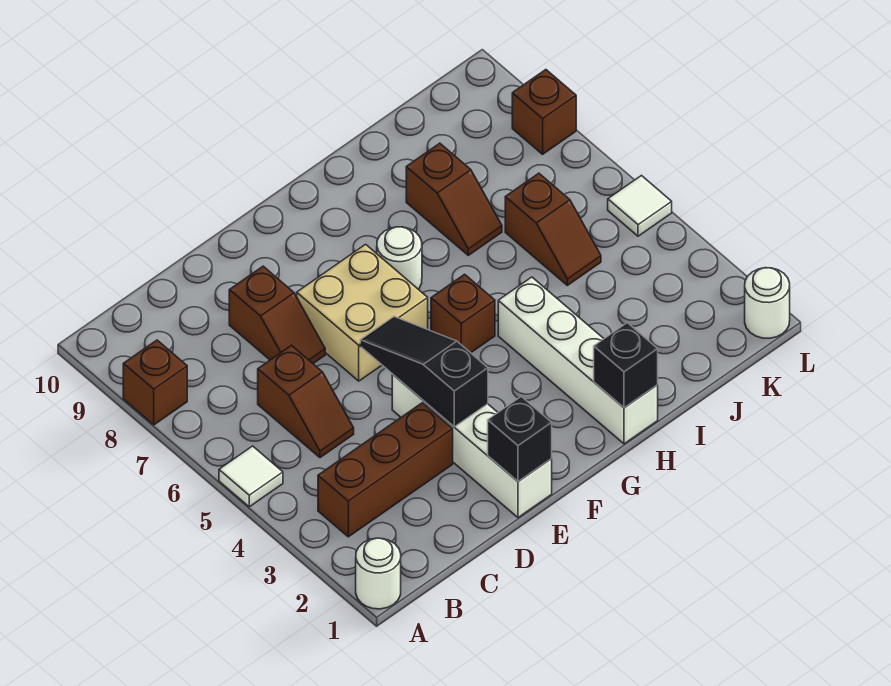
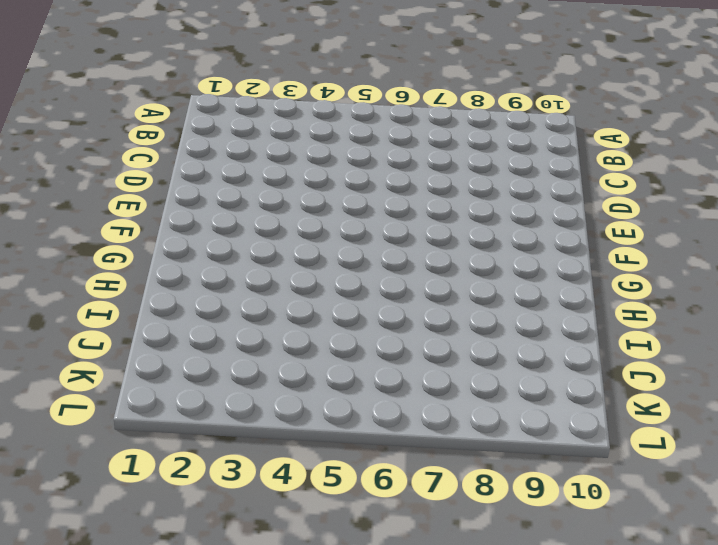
none -> white 1x1 round brick [356,538,401,609]
none -> white 1x1 tile [219,446,283,507]
none -> brown 1x1 brick [123,340,187,425]

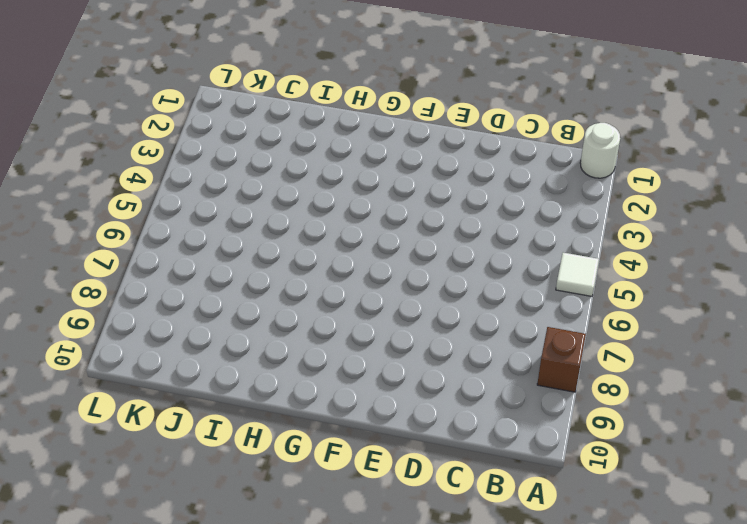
none -> brown 1x3 brick [318,403,453,537]
none -> brown 1x2 slope [258,345,354,458]
none -> brown 1x2 slope [229,266,325,363]

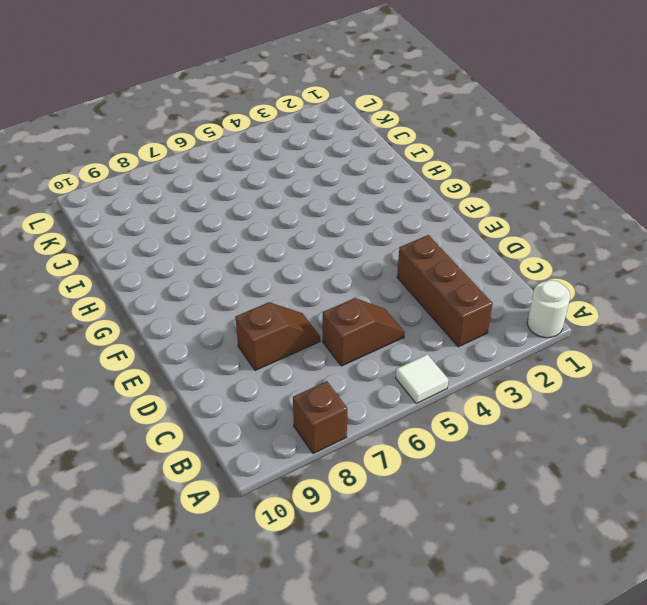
none -> white 1x4 brick [392,374,552,518]
none -> tan 2x2 brick [297,244,428,381]
none -> brown 1x1 brick [431,274,495,353]

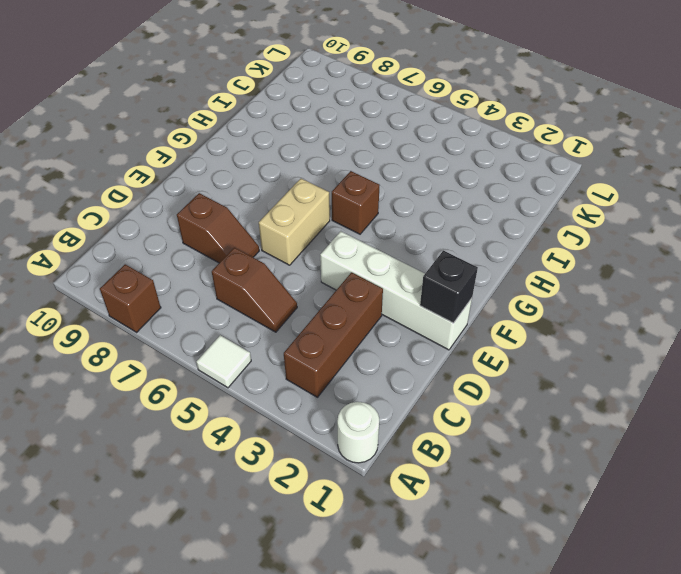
tan 1x2 brick [259,179,330,265] -> tan 2x2 brick [297,244,428,381]
none -> white 1x1 round brick [377,227,422,289]
none -> white 1x4 brick [498,277,658,444]
none -> brown 1x2 slope [406,143,502,255]

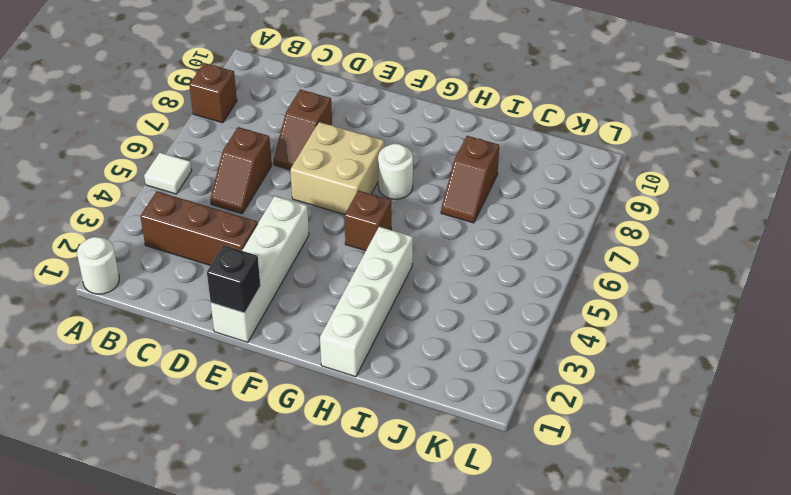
none -> brown 1x2 slope [505,173,601,285]
none -> white 1x1 round brick [745,268,790,338]
none -> white 1x1 tile [608,176,672,236]

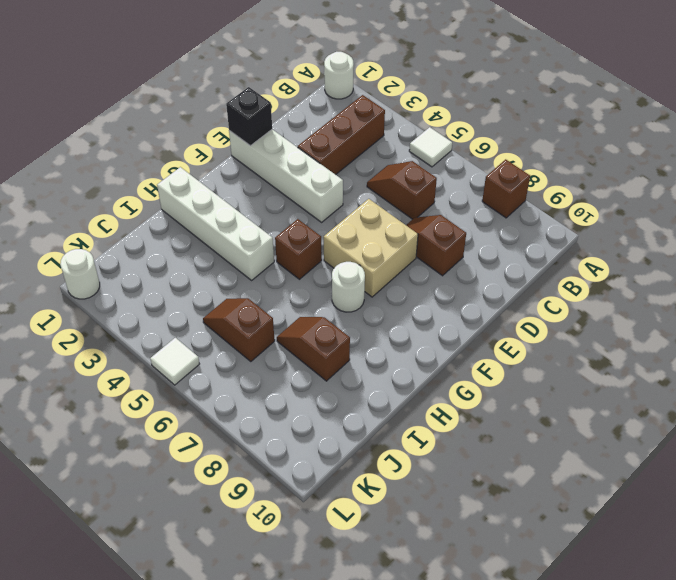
none -> brown 1x1 brick [512,70,576,154]
none -> black 1x3 slope [360,317,488,427]
none -> black 1x1 brick [594,323,658,408]

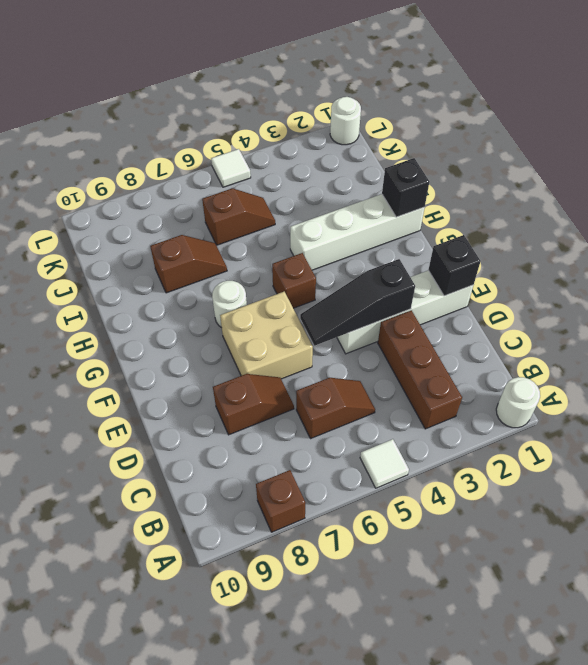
none -> brown 1x1 brick [512,70,576,154]

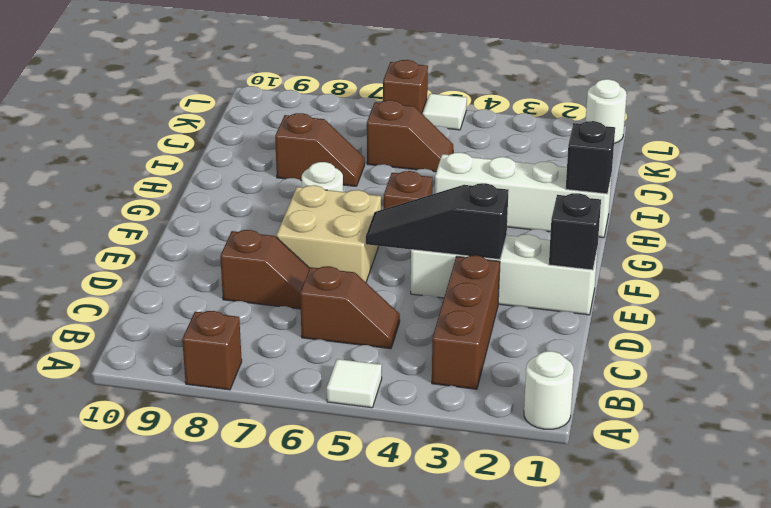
brown 1x1 brick [383,60,428,114] -> brown 1x1 brick moved to [512,70,576,154]

